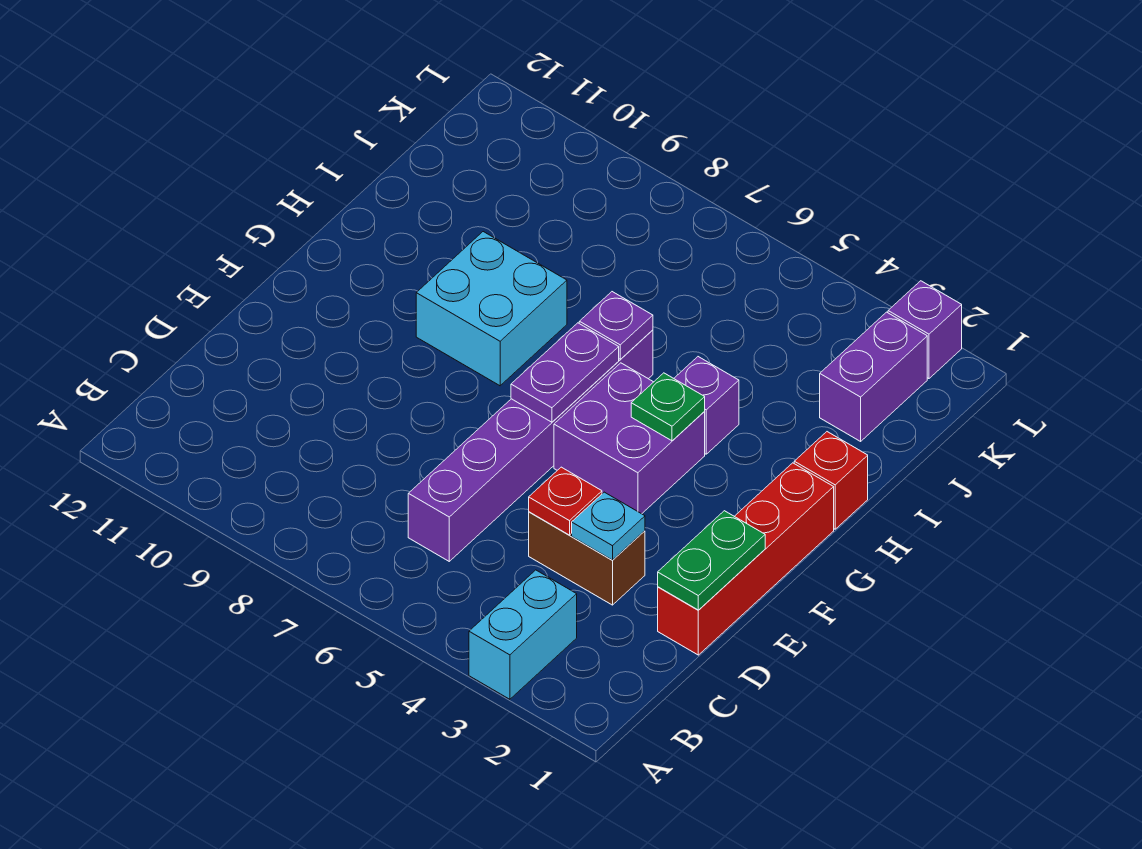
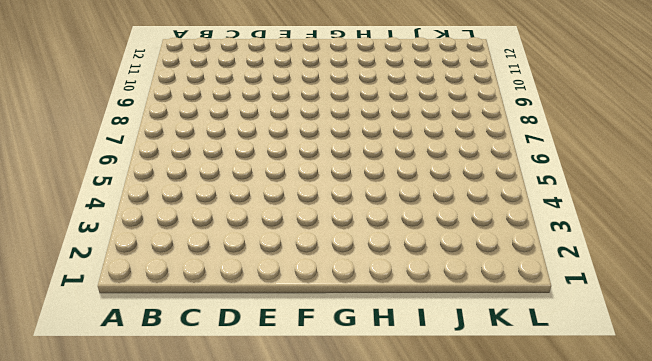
none -> cyan 1x2 brick [469,570,577,699]
none -> purple 1x6 brick [408,330,653,561]
none -> red 1x4 brick [658,463,834,655]

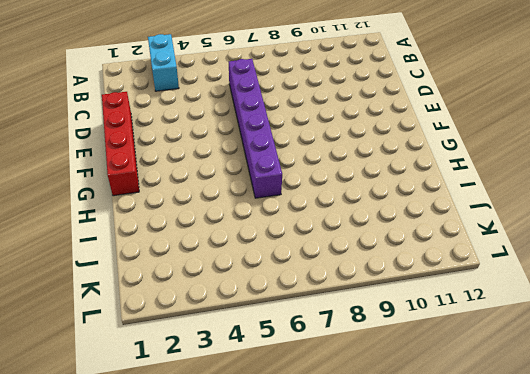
none -> brown 1x2 brick [529,512,645,605]
none -> purple 2x2 brick [554,363,705,514]
none -> cyan 2x2 brick [416,232,567,386]

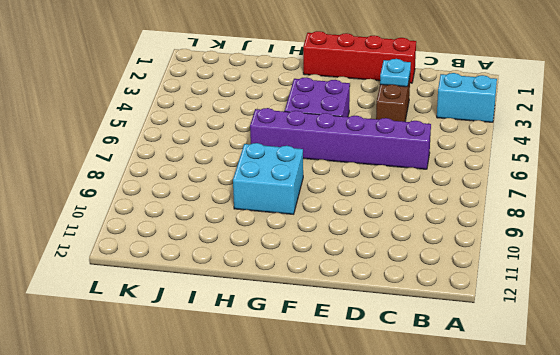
none -> red 1x1 brick [794,432,868,529]
none -> purple 1x1 brick [674,357,739,454]
none -> purple 1x2 brick [820,312,927,441]

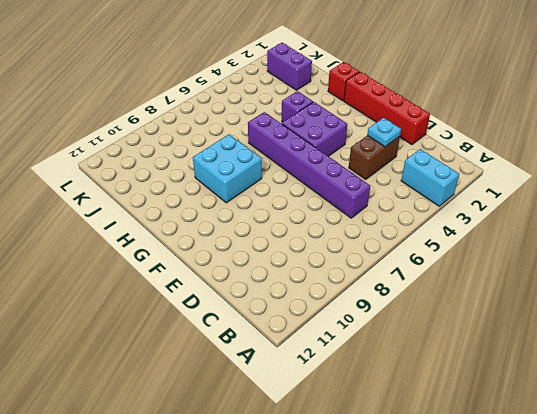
none -> purple 1x1 brick [888,281,962,379]
none -> green 1x2 plate [658,511,765,610]
none -> red 1x1 plate [529,467,602,535]

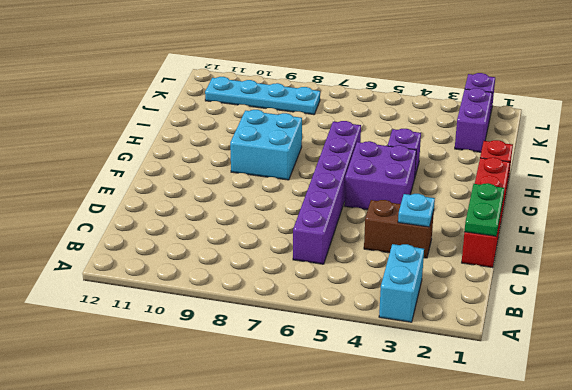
cyan 1x4 plate [205,77,320,115] -> none
none -> red 1x1 plate [529,467,602,535]
none -> purple 1x2 plate [511,323,619,422]
none -> green 1x1 plate [631,373,705,441]

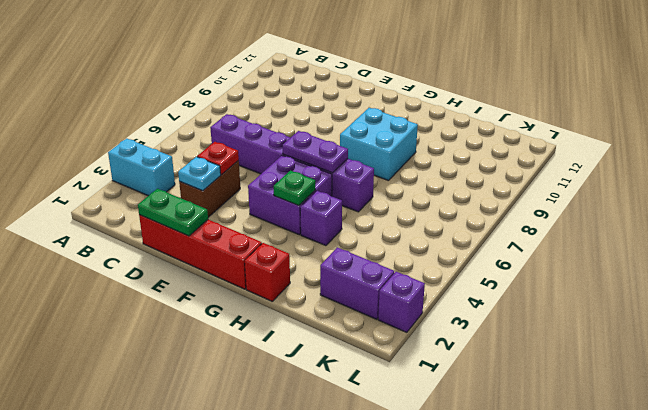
none -> purple 1x1 plate [579,292,653,359]

